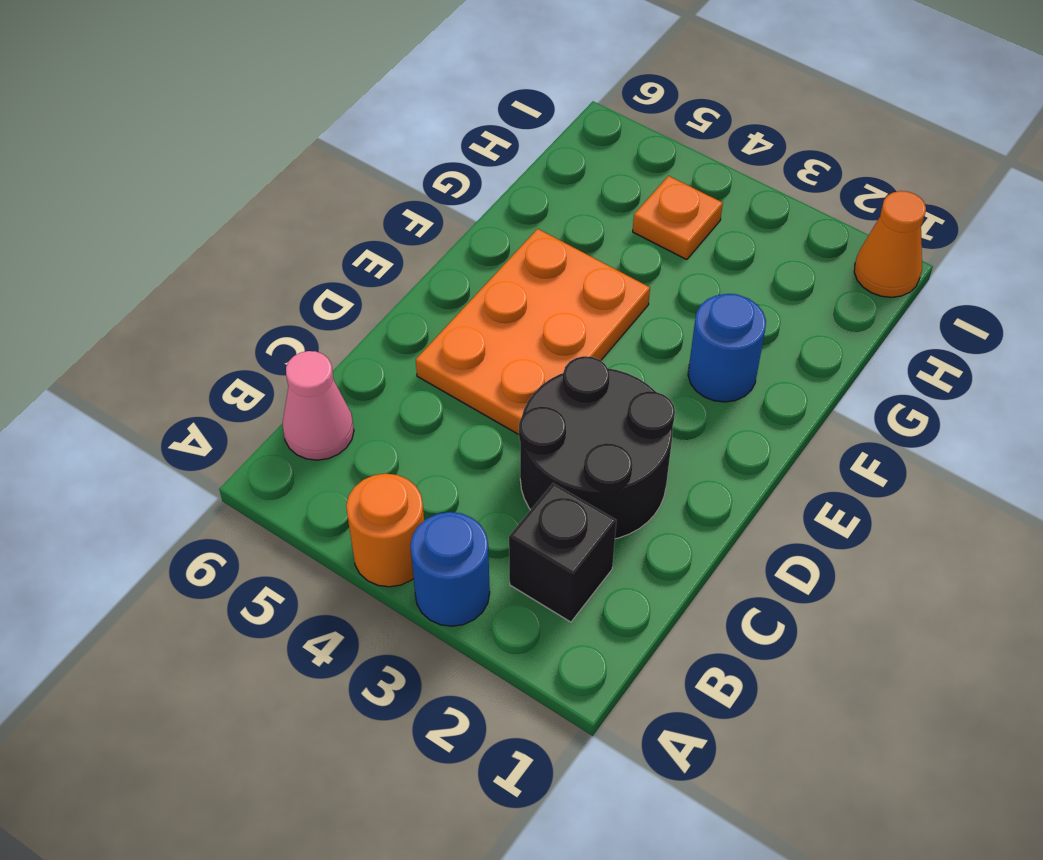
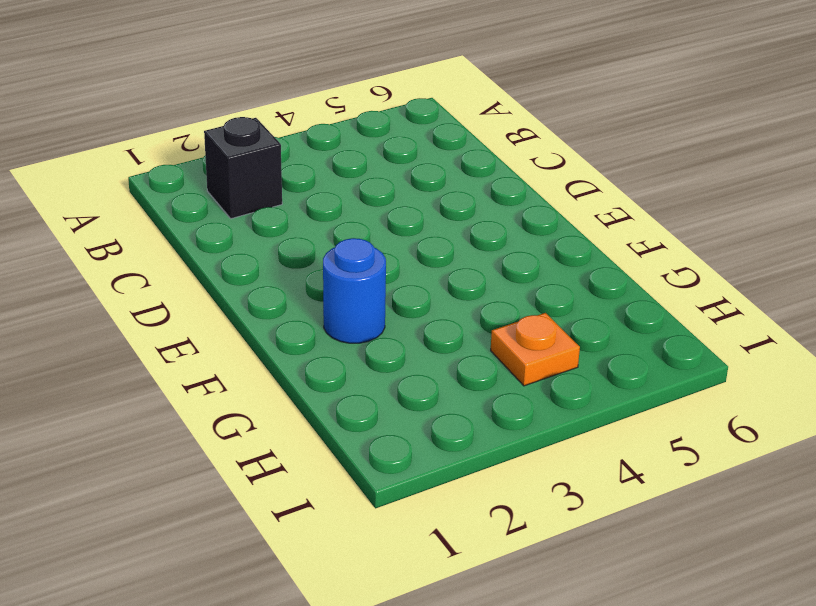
none -> blue 1x1 round brick [410,512,490,626]
none -> orange 1x1 round brick [346,474,424,587]

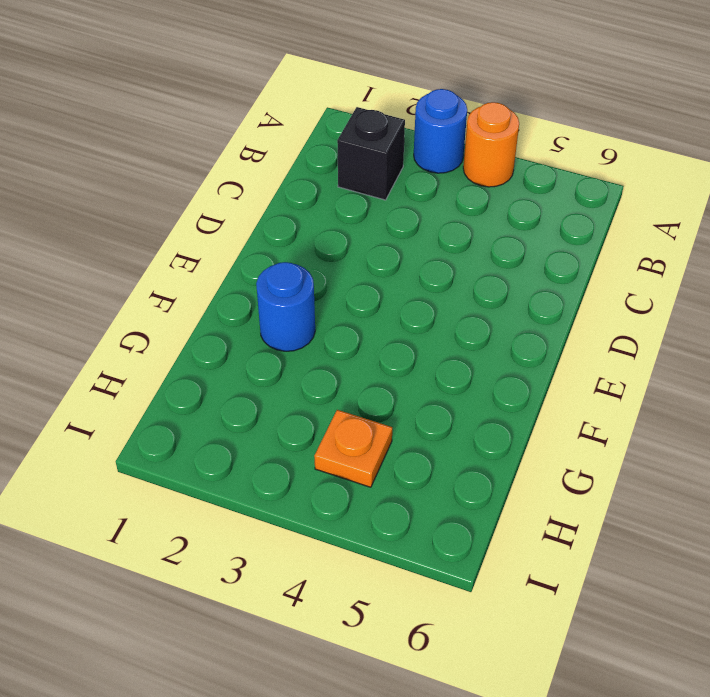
none -> pink 1x1 cone [283,351,354,460]
none -> black 2x2 round brick [519,356,675,539]

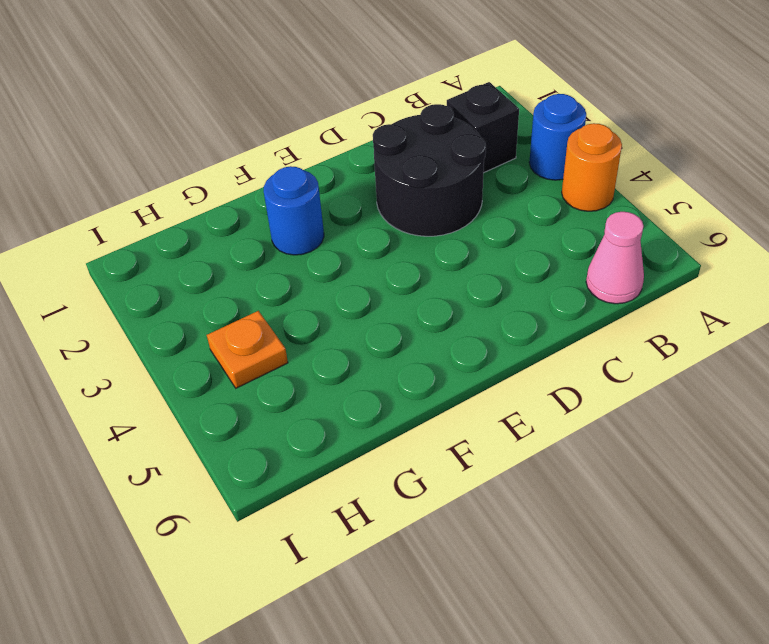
none -> orange 2x3 plate [416,229,650,435]
none -> orange 1x1 cone [854,191,926,297]

